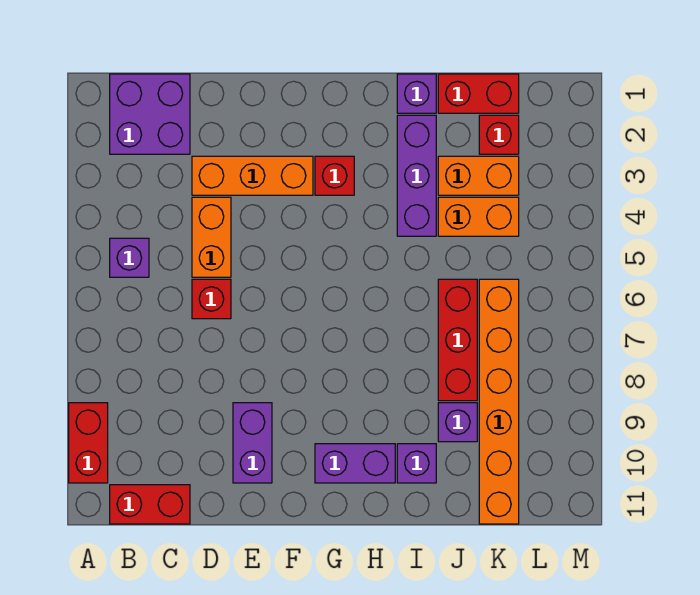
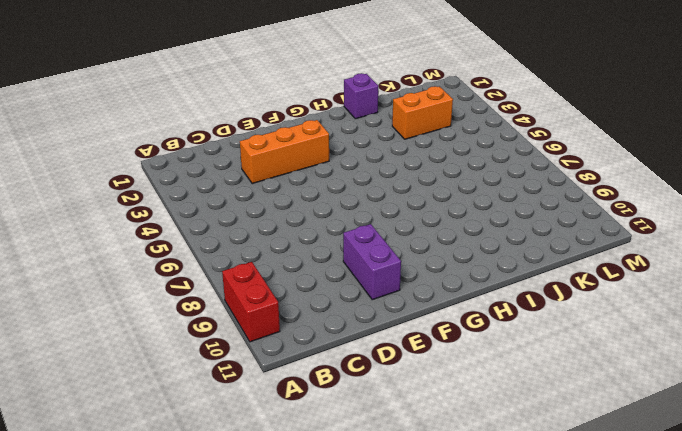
none -> purple 2x2 brick [110,74,190,154]
none -> purple 1x1 brick [110,238,149,277]
none -> red 1x2 brick [110,485,190,524]

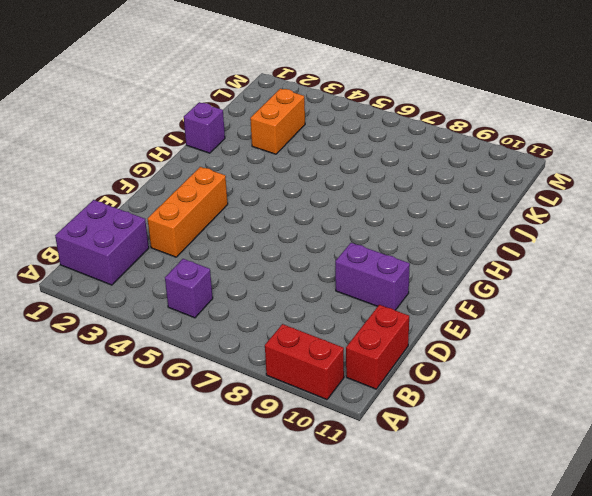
none -> orange 1x2 brick [192,197,231,277]
none -> red 1x1 brick [192,279,231,319]
none -> red 1x1 brick [315,156,354,195]

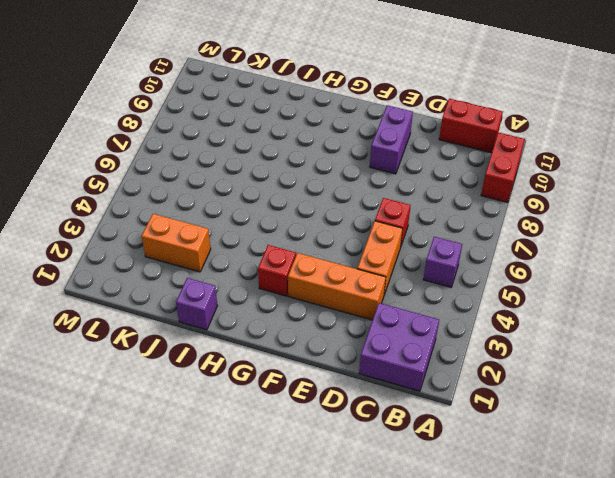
none -> purple 1x2 brick [315,444,395,483]
none -> purple 1x3 brick [397,115,436,236]
none -> purple 1x1 brick [397,444,436,483]

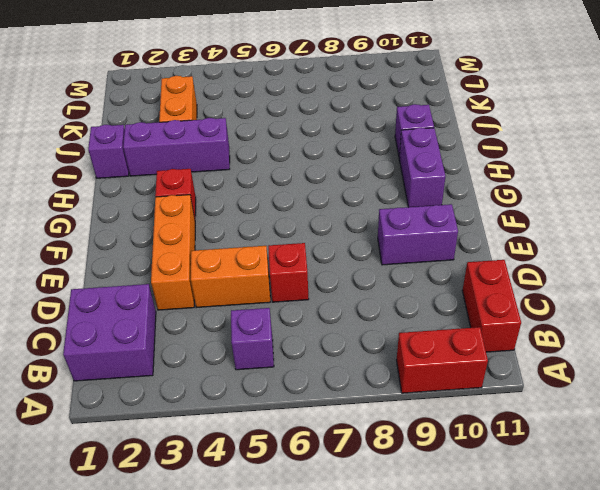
none -> red 1x2 brick [438,74,519,113]
none -> orange 1x2 brick [438,197,519,236]
none -> red 1x3 brick [438,279,477,401]

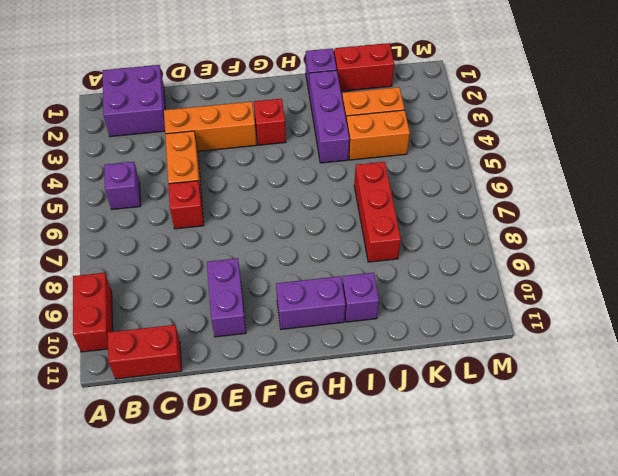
none -> purple 1x1 brick [438,403,477,442]
none -> red 1x1 brick [479,115,519,154]
none -> orange 1x6 brick [479,279,519,524]

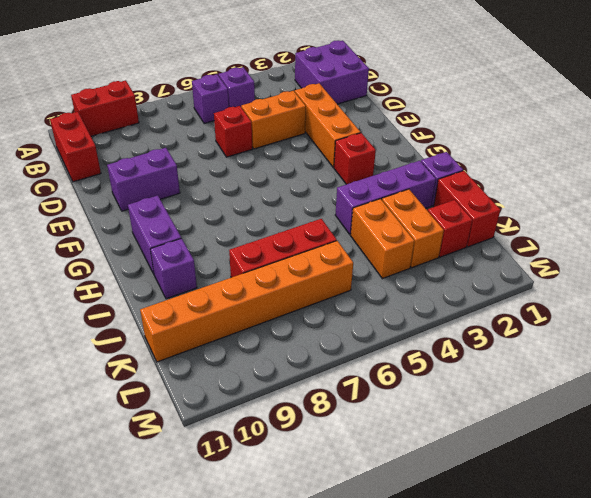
purple 1x1 brick [192,74,229,123] -> purple 1x1 brick moved to [438,403,477,442]

